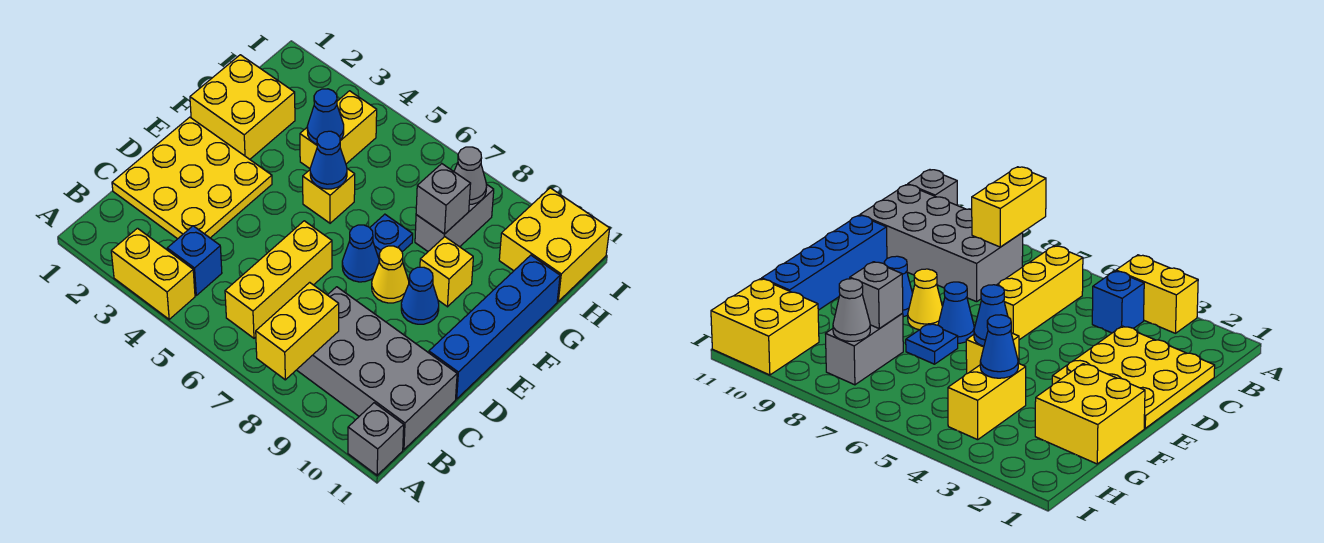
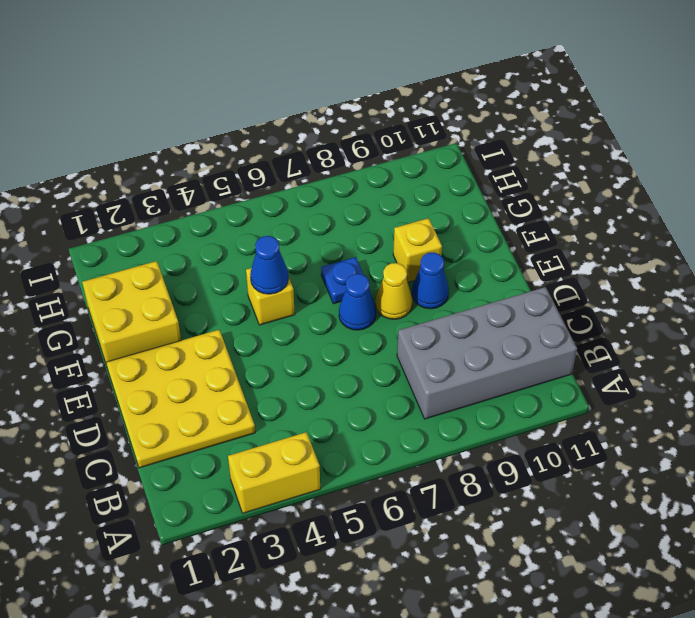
none -> grey 1x1 brick [348,403,404,475]
none -> blue 1x1 brick [167,226,222,295]
none -> yellow 1x3 brick [225,221,332,338]

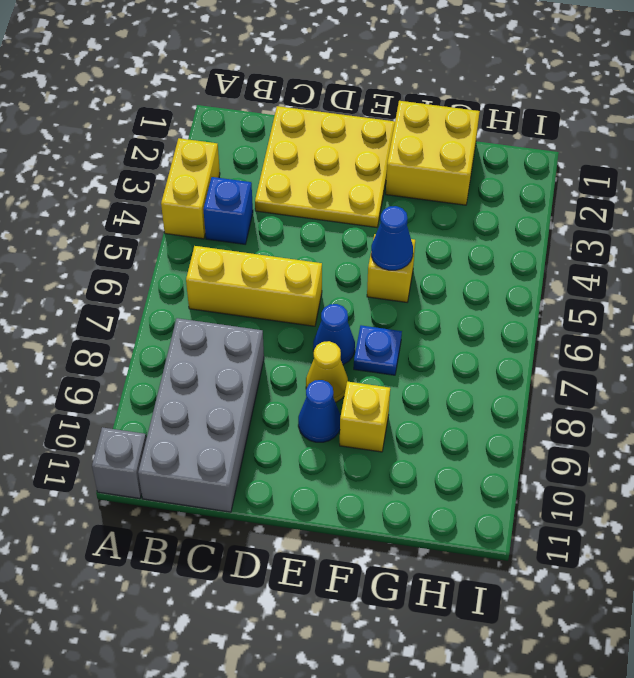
none -> blue 1x4 brick [429,255,560,399]
none -> yellow 1x2 brick [300,91,377,168]
none -> grey 1x2 brick [415,184,494,251]

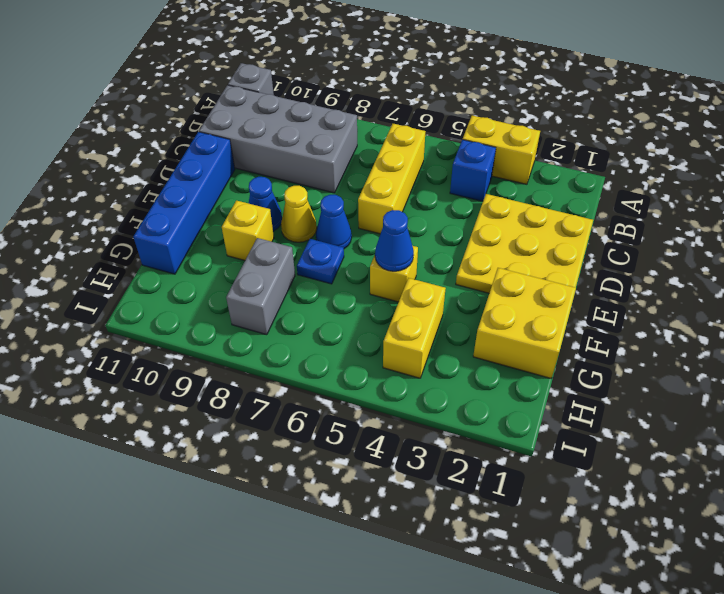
none -> yellow 2x2 brick [499,188,610,301]
none -> yellow 1x2 brick [256,282,339,380]
none -> blue 1x1 cone [307,89,344,144]

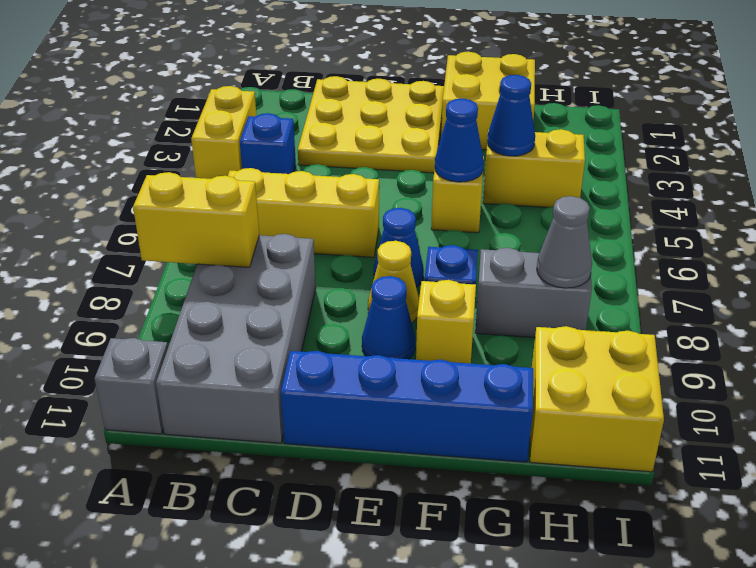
none -> grey 1x1 brick [416,164,471,234]

